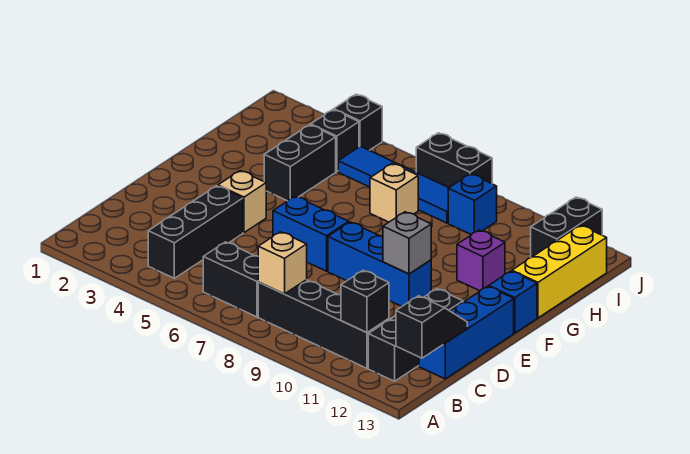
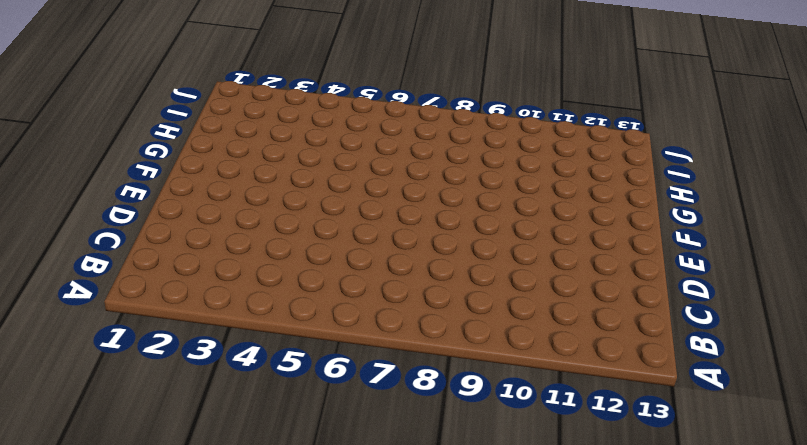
none -> black 1x3 brick [148,186,243,278]
none -> black 1x2 brick [203,242,258,317]
none -> black 1x4 brick [258,280,389,368]

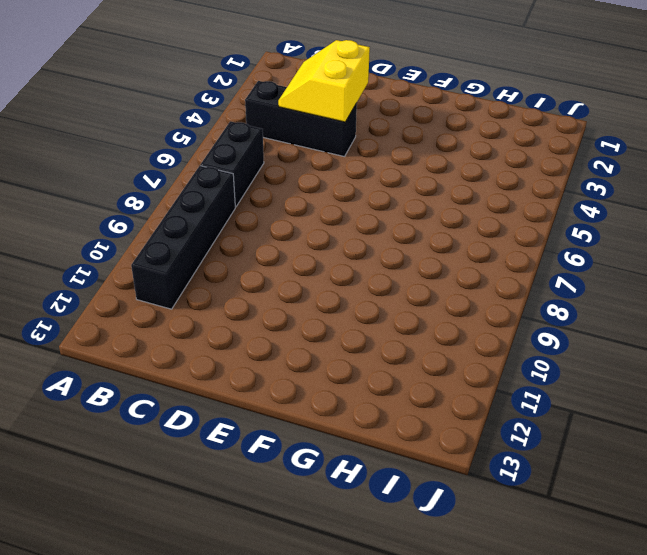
yellow 2x2 slope [278,40,370,122] -> none
none -> black 1x3 brick [368,289,463,381]
none -> blue 1x3 brick [419,286,514,379]
none -> tan 1x1 brick [218,171,266,233]

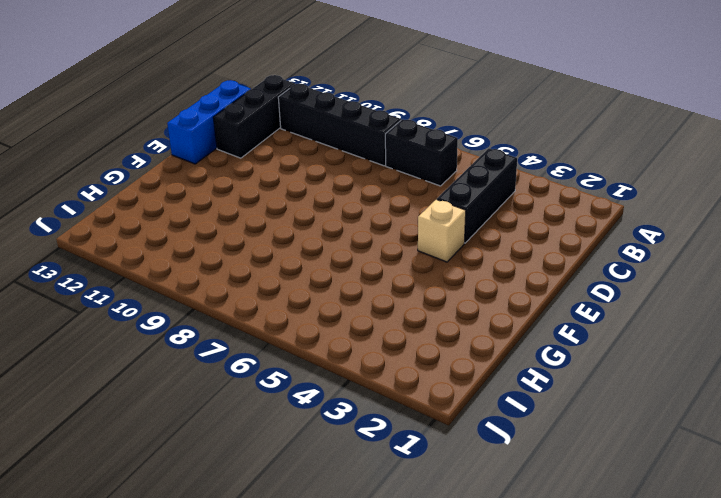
none -> blue 1x2 brick [273,196,349,271]
none -> blue 1x3 brick [328,222,431,306]
none -> blue 1x1 brick [489,271,537,333]

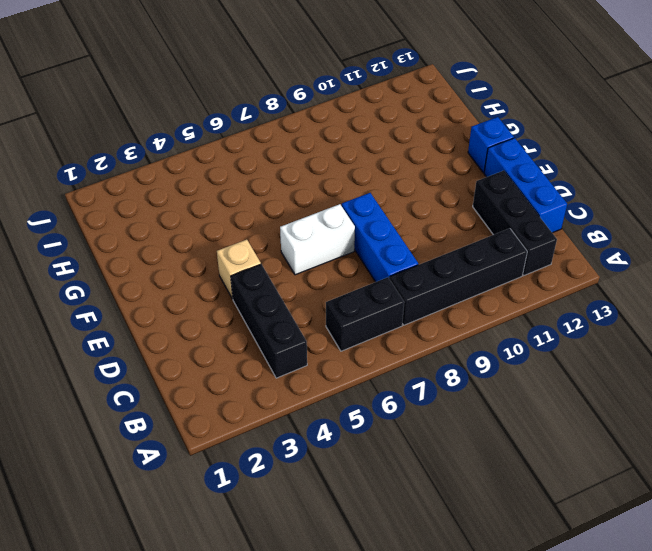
blue 1x3 brick [342,193,418,282] -> blue 1x3 brick turned to [328,222,431,306]
white 1x2 brick [280,204,355,275] -> blue 1x2 brick [273,196,349,271]
none -> black 1x2 brick [264,125,336,201]
none -> purple 1x1 brick [457,230,505,291]
none -> yellow 1x3 brick [512,225,607,318]

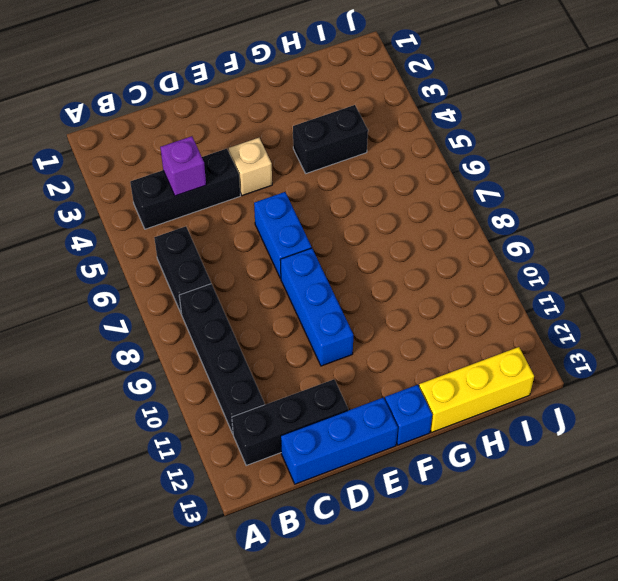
purple 1x1 brick [160,136,206,196] -> purple 1x1 brick moved to [457,230,505,291]
none -> tan 1x1 brick [370,163,418,222]
none -> black 1x1 brick [311,110,359,172]
none -> blue 1x4 tile [338,146,448,223]

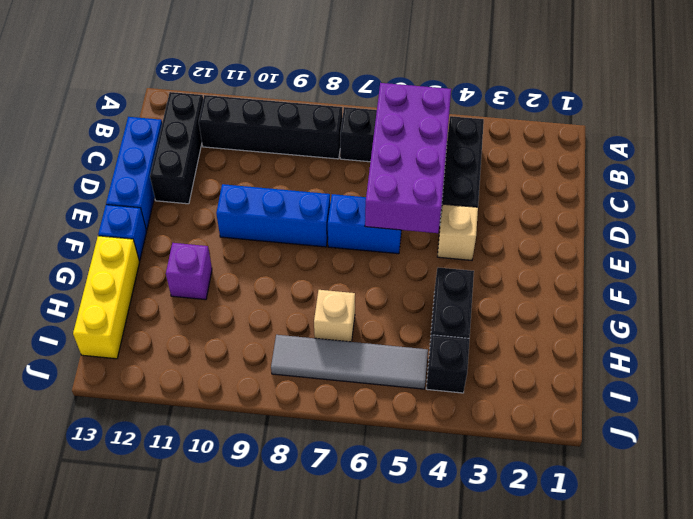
purple 2x4 brick [365,83,451,233] -> none
grey 1x4 tile [271,335,428,389] -> blue 1x4 tile [338,146,448,223]
none -> blue 1x1 brick [448,174,497,235]
none -> black 1x2 brick [531,197,602,257]
none -> black 1x1 brick [334,94,382,150]

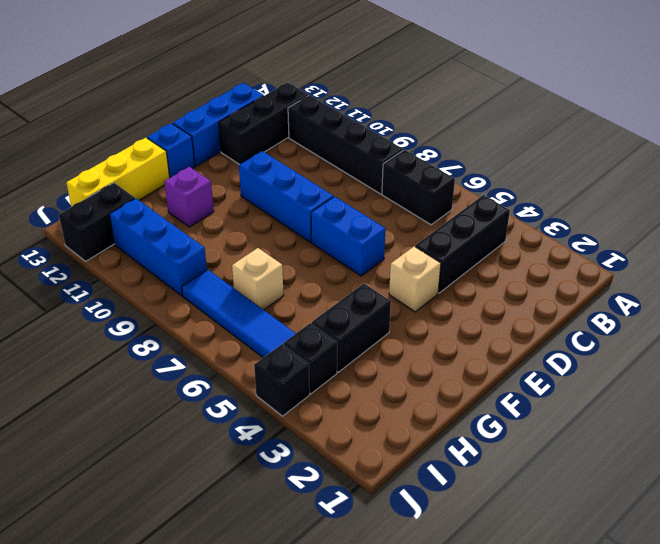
blue 1x3 brick [109,198,207,296] -> blue 1x1 brick [448,174,497,235]
none -> black 1x2 brick [416,133,492,188]
none -> tan 1x1 brick [258,232,307,294]
none -> black 1x1 brick [341,271,389,333]

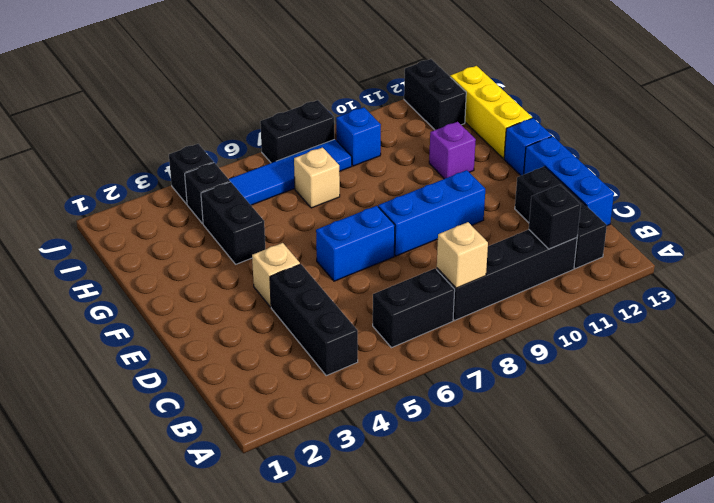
none -> black 1x2 slope [396,296,467,358]
none -> grey 1x1 brick [383,212,431,274]

